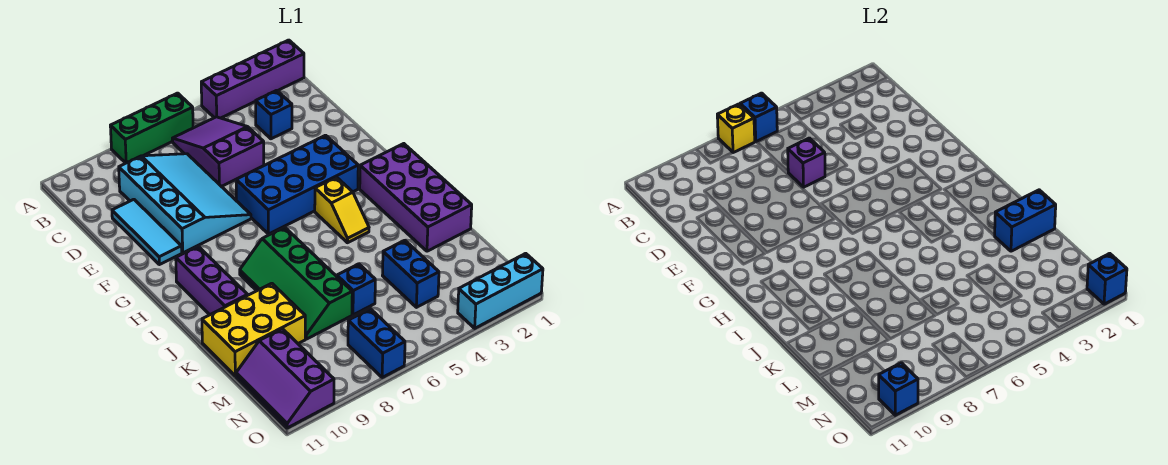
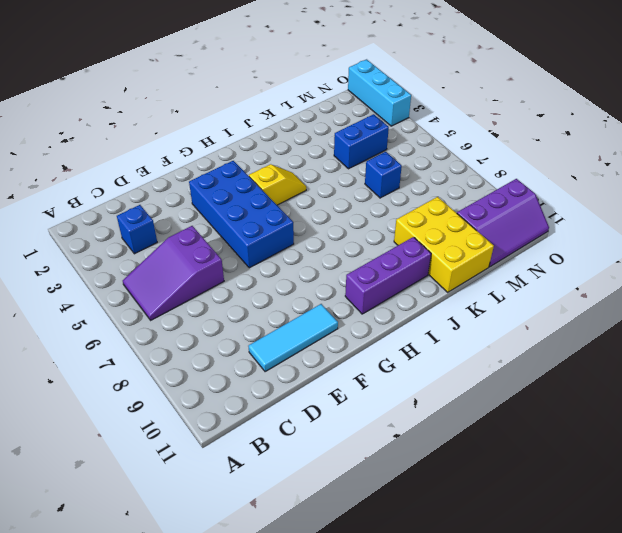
none -> purple 1x4 brick [201,40,304,118]
none -> green 1x3 brick [110,93,193,163]
none -> cyan 3x4 slope [119,154,251,253]

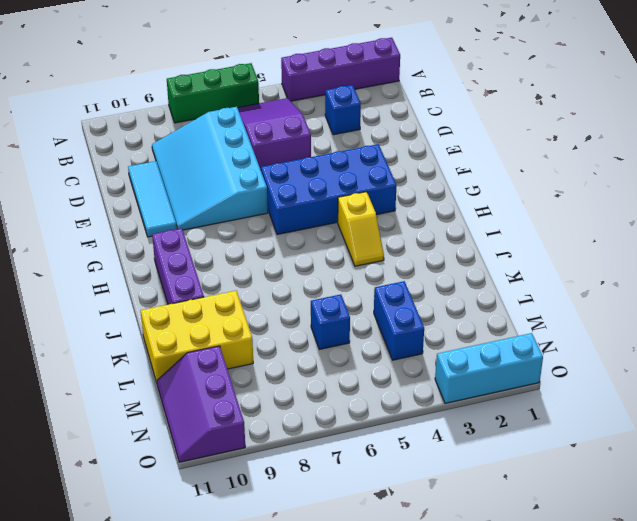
cyan 3x4 slope [152,107,268,230] -> cyan 3x4 slope turned to [119,154,251,253]
none -> purple 2x4 brick [360,144,472,251]
none -> green 2x4 slope [240,227,352,339]
none -> blue 1x2 brick [348,309,405,378]

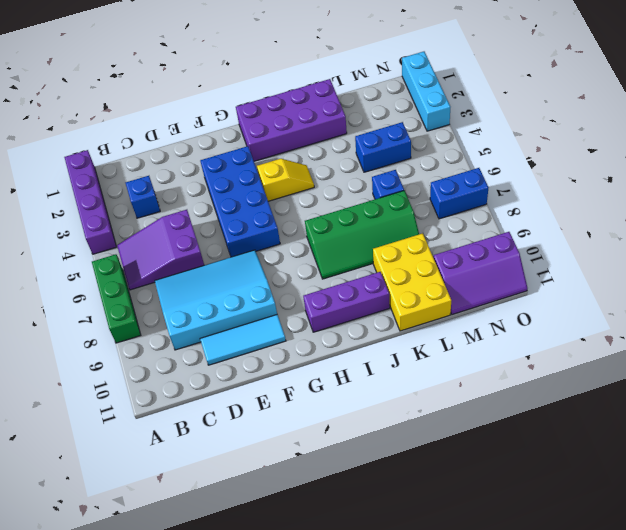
none -> blue 1x1 brick [740,93,777,142]
none -> yellow 1x1 brick [717,104,755,153]
none -> purple 1x1 brick [788,138,825,187]

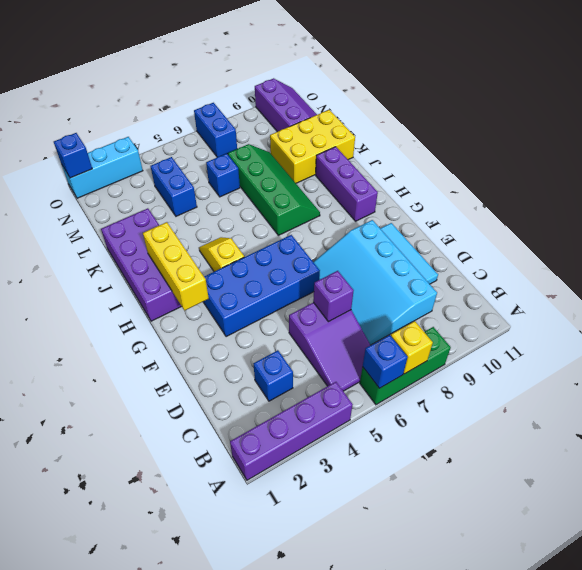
yellow 1x3 brick [143,222,209,311] -> none
none -> blue 1x2 brick [995,190,1056,251]
none -> blue 1x1 brick [879,363,918,415]

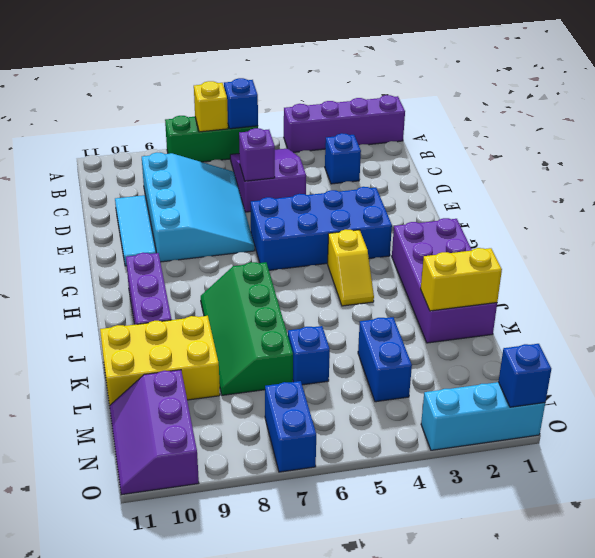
yellow 1x2 brick [421,248,502,311] -> blue 1x2 brick [995,190,1056,251]
none -> blue 1x1 brick [879,363,918,415]

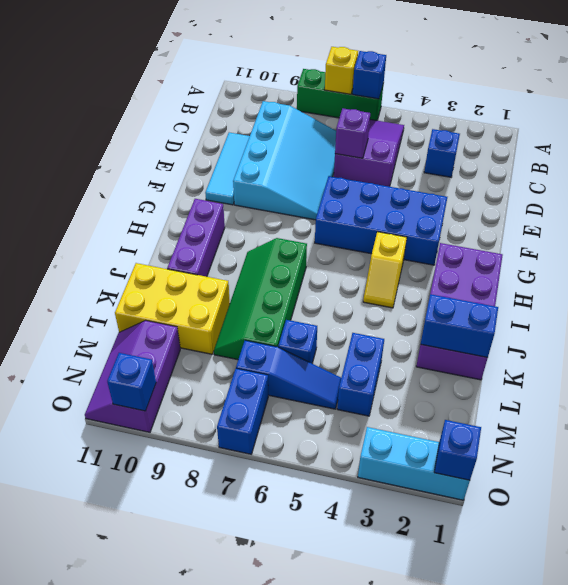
blue 1x3 slope [236,340,341,409] -> none
none -> purple 1x4 brick [201,40,304,118]

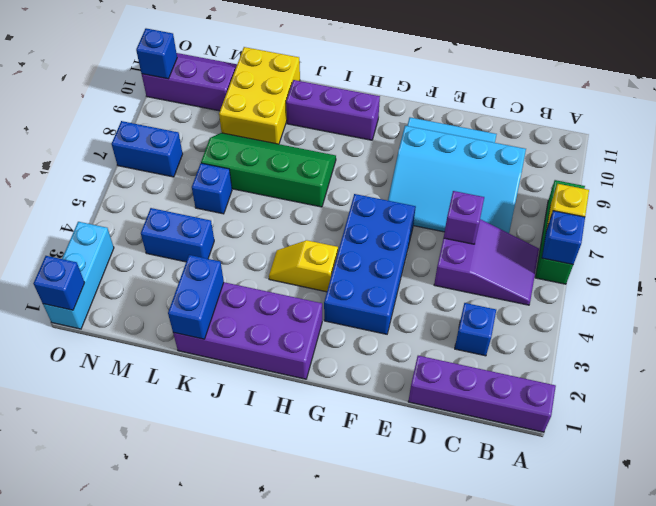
purple 1x4 brick [408,356,556,432] -> purple 1x4 brick turned to [201,40,304,118]

